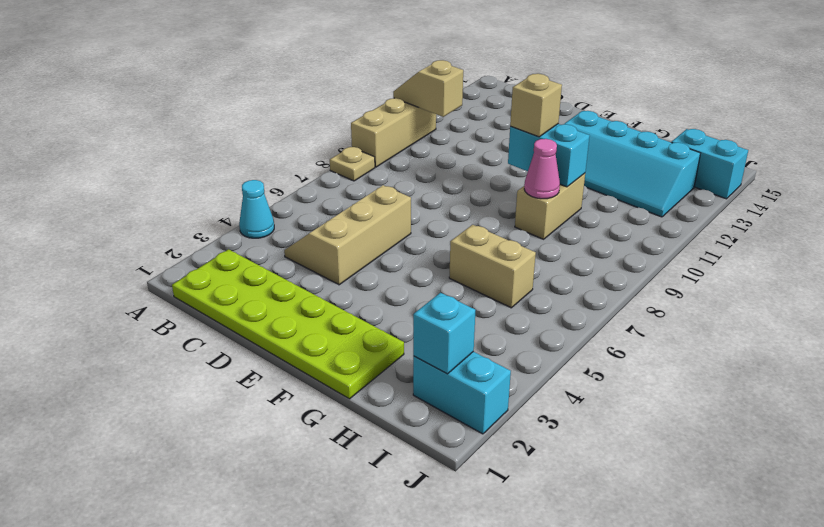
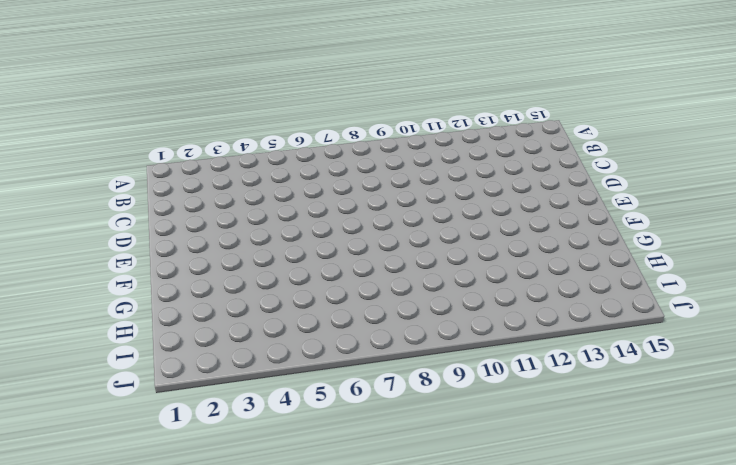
none -> cyan 1x1 cone [239,180,274,238]
none -> tan 1x1 plate [330,147,375,181]
none -> tan 1x3 brick [351,98,436,167]

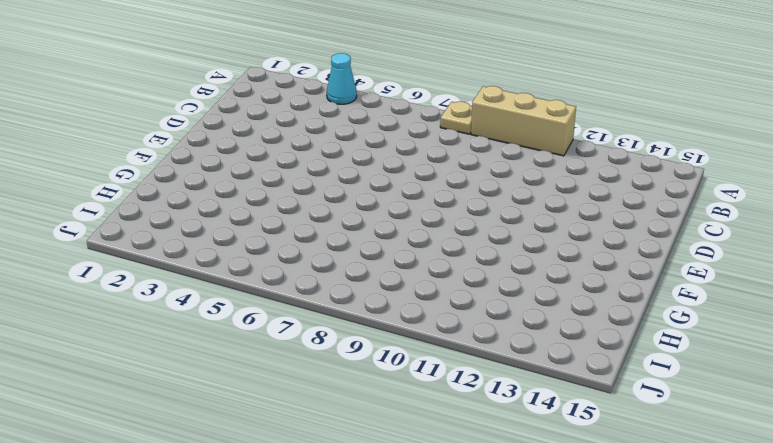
none -> lime 2x6 plate [172,249,404,399]
none -> tan 2x3 slope [284,185,411,285]
none -> cyan 2x4 slope [565,111,701,217]

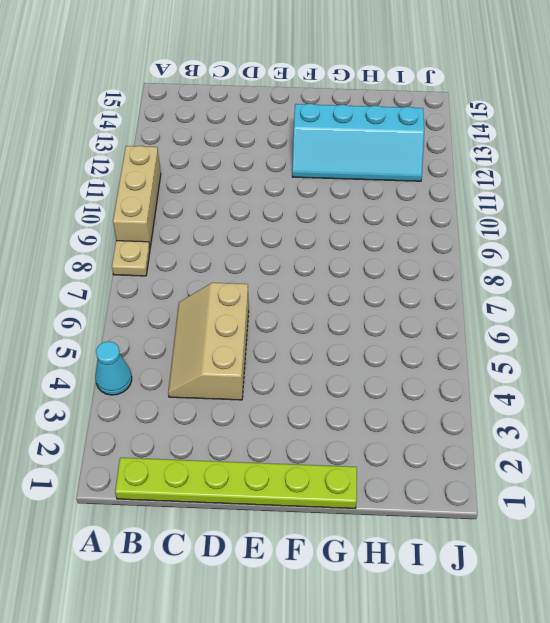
lime 1x6 plate [115,458,357,508] -> lime 2x6 plate [172,249,404,399]
none -> tan 1x2 brick [449,225,536,308]
none -> tan 1x2 brick [515,173,585,239]
none -> cyan 1x2 brick [413,352,511,434]

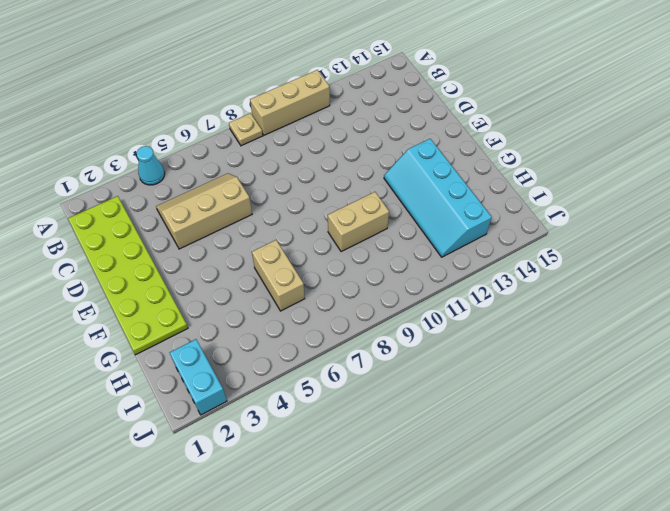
none -> cyan 1x2 brick [671,129,748,199]
none -> tan 1x2 slope [393,60,463,117]
none -> cyan 1x2 brick [508,124,589,187]

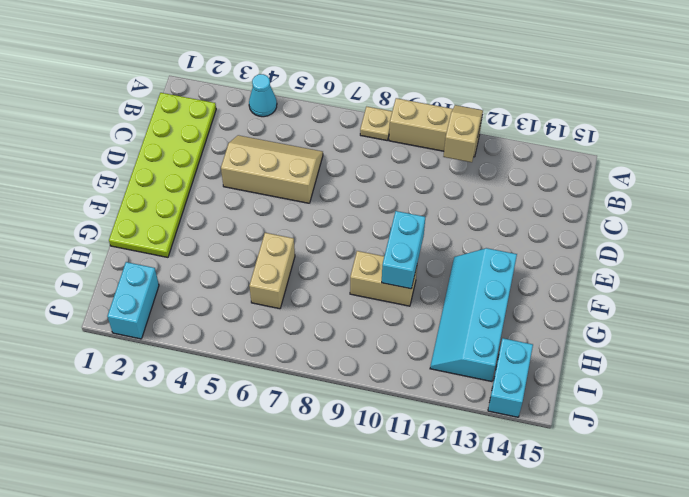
none -> pink 1x1 cone [524,139,560,199]
none -> cyan 1x1 brick [413,293,475,374]
none -> tan 1x1 brick [510,74,562,137]

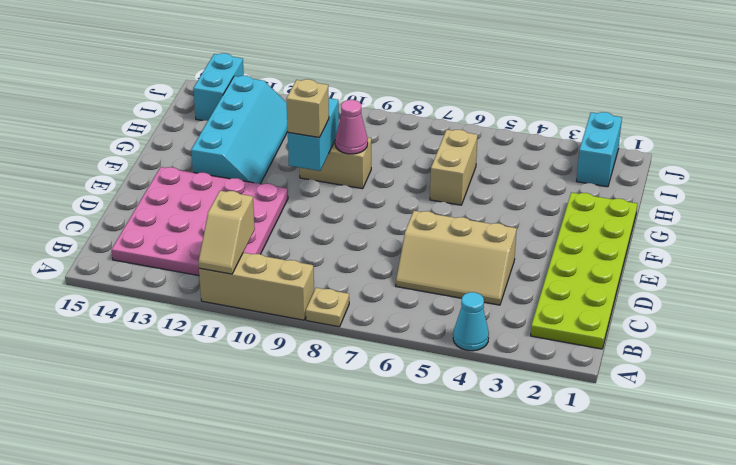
pink 4x4 plate [111,167,288,276] -> none
none -> cyan 1x1 brick [413,293,475,374]

